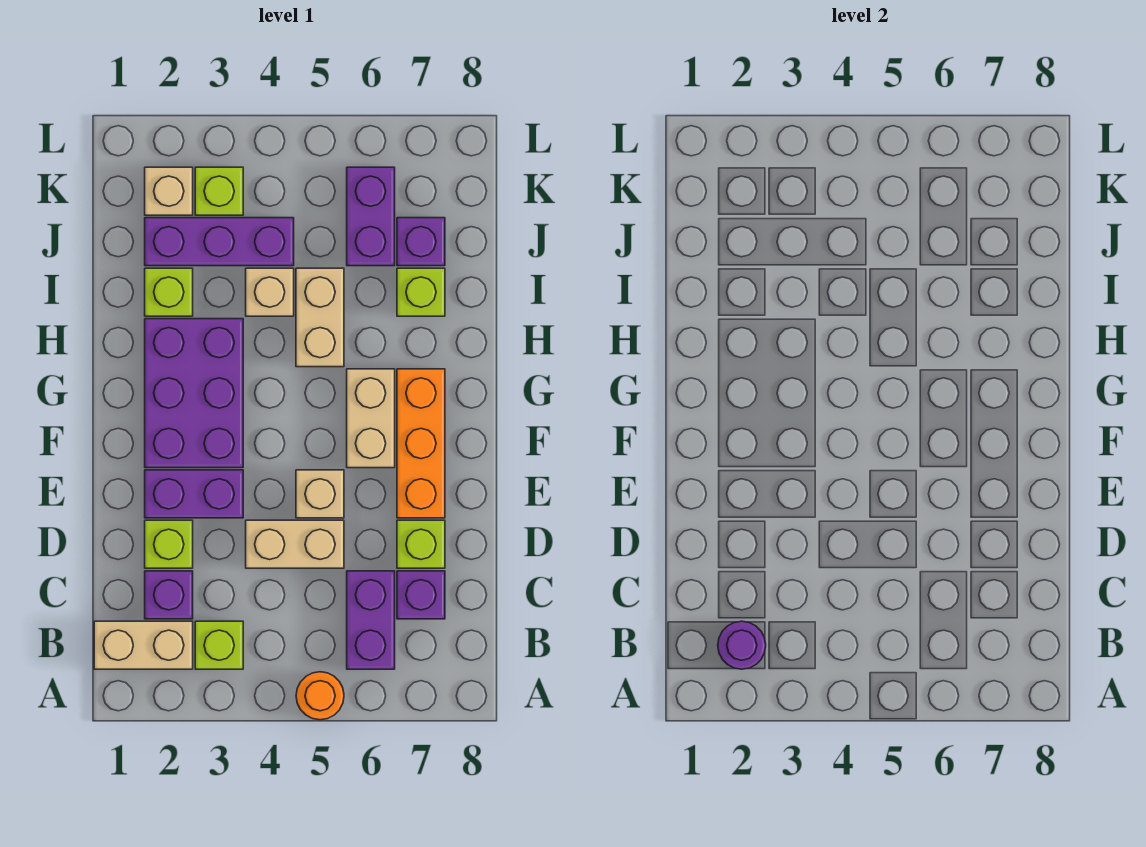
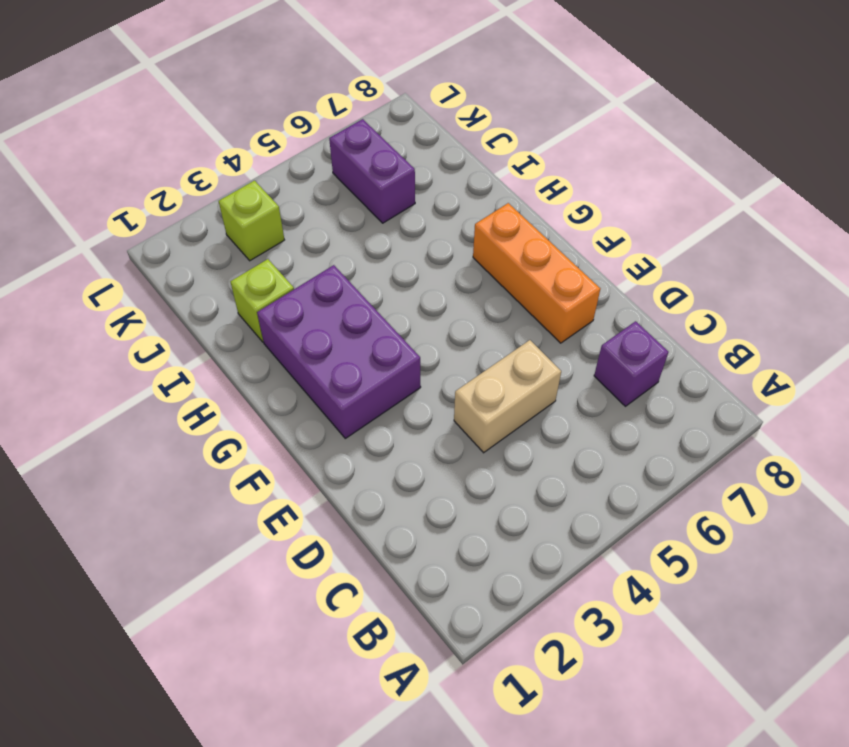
none -> orange 1x1 round brick [296,672,344,720]
none -> tan 1x2 brick [94,621,193,669]
none -> lime 1x1 brick [195,621,243,669]

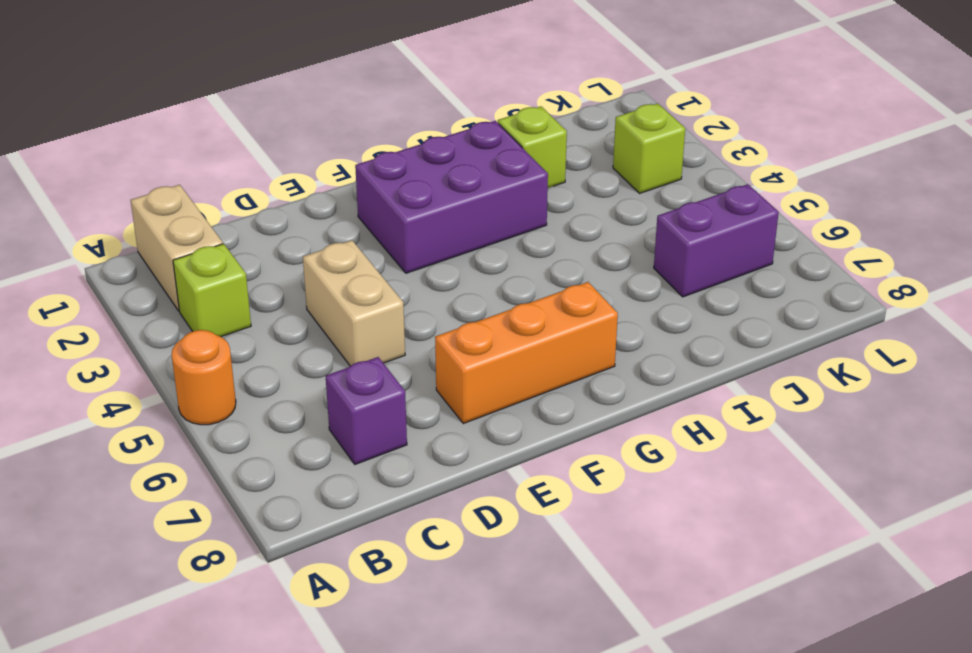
none -> purple 1x2 brick [347,571,395,669]
none -> purple 1x1 brick [145,571,193,619]
none -> lime 1x1 brick [145,520,193,568]

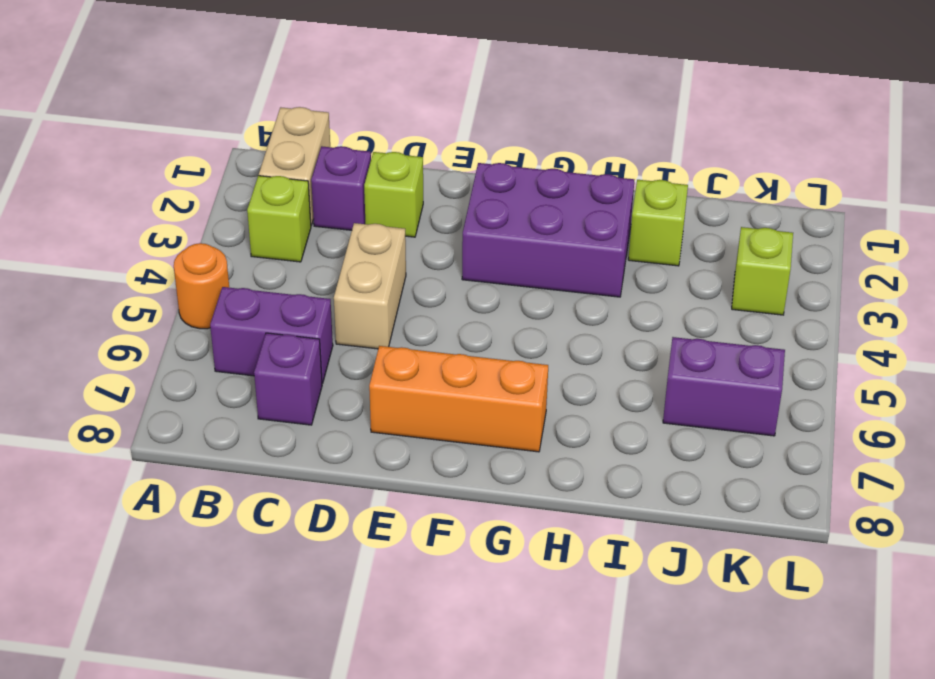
none -> lime 1x1 brick [397,520,445,568]
none -> purple 1x2 brick [145,470,243,518]
none -> tan 1x1 brick [296,470,344,518]

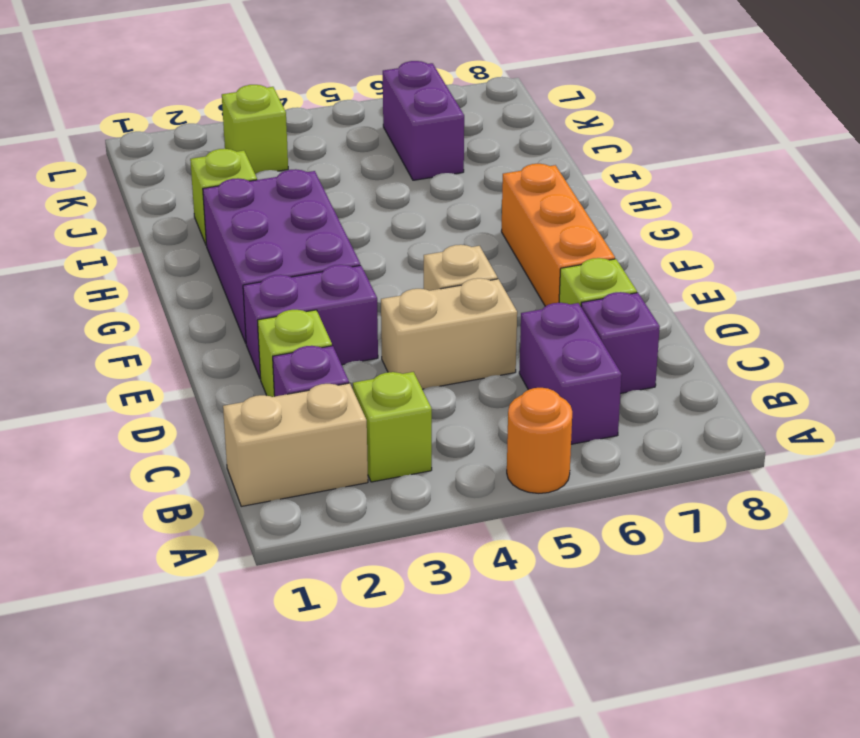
none -> tan 1x2 brick [347,369,395,468]
none -> tan 1x2 brick [296,268,344,367]
none -> tan 1x1 brick [246,268,294,316]

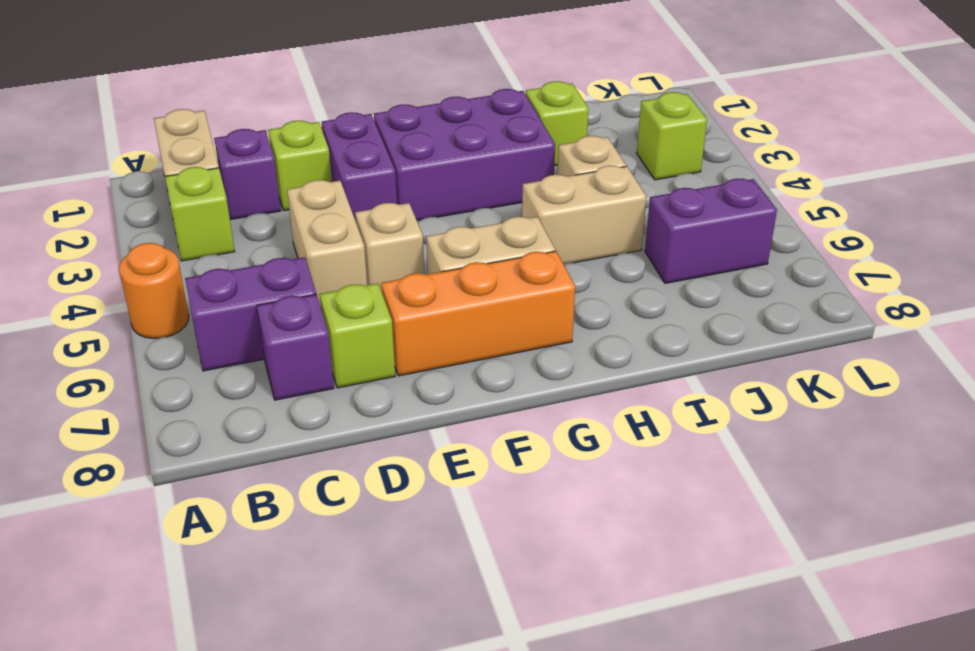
none -> lime 1x1 brick [397,268,445,316]
none -> purple 1x3 brick [145,218,294,266]
none -> purple 1x1 brick [397,218,445,266]

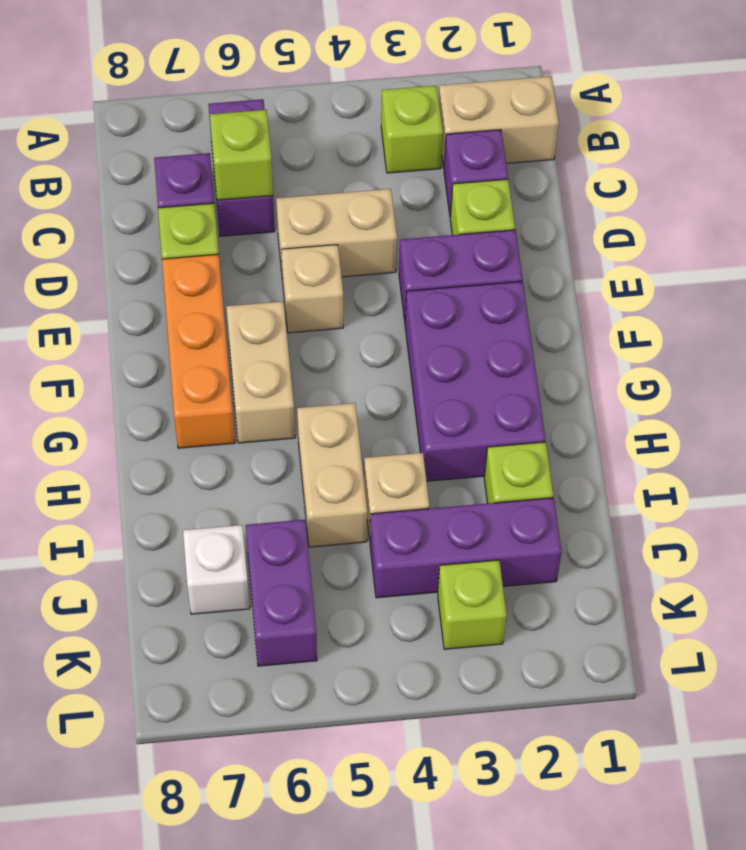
lime 1x1 brick [210,110,273,200] -> lime 1x1 brick moved to [397,268,445,316]
white 1x1 brick [183,525,250,614] -> purple 1x1 brick [397,218,445,266]
none -> orange 1x1 round brick [296,672,344,720]
none -> tan 1x1 brick [145,167,193,215]
none -> purple 1x1 round brick [718,621,766,669]

